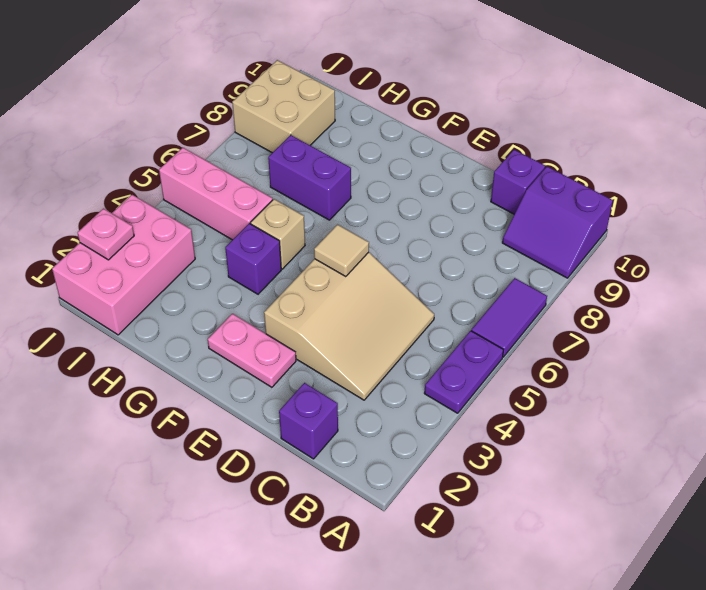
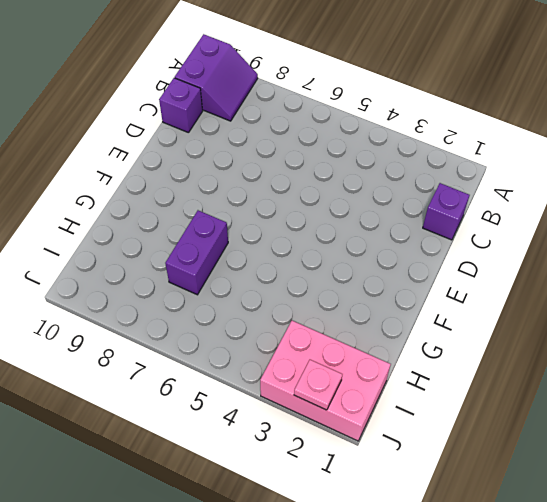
none -> purple 1x2 plate [424,331,503,413]
none -> purple 1x2 tile [471,278,547,357]
none -> tan 3x3 slope [264,252,434,400]

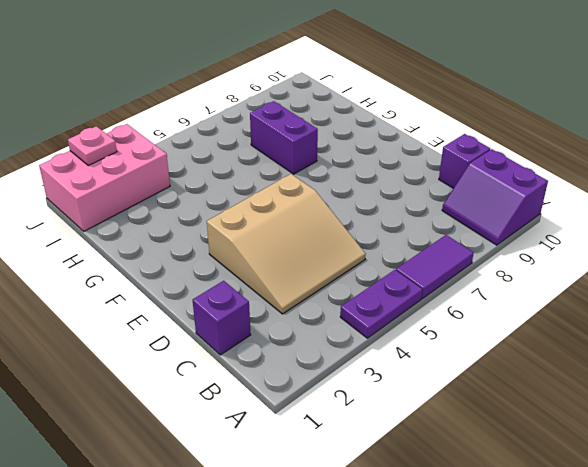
none -> pink 1x2 plate [208,314,296,387]
none -> purple 1x1 brick [225,223,281,294]
none -> tan 1x1 brick [251,199,305,269]

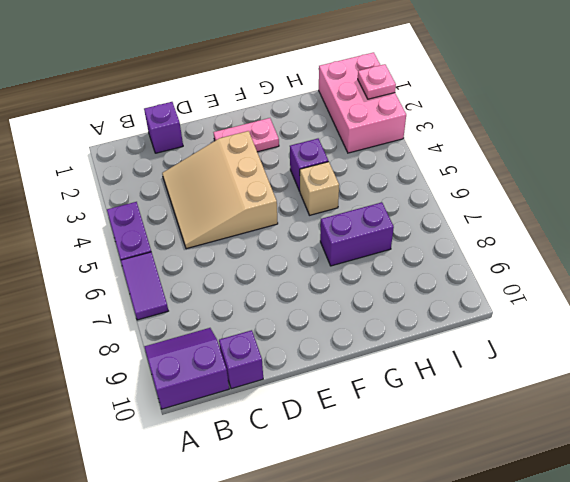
none -> pink 1x3 brick [159,148,273,240]
none -> tan 2x2 brick [232,60,335,153]
none -> tan 1x1 tile [314,225,369,277]

